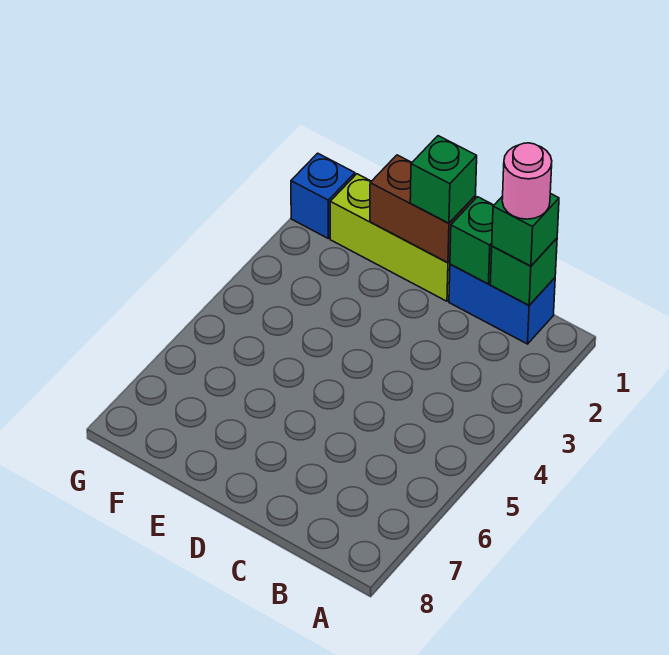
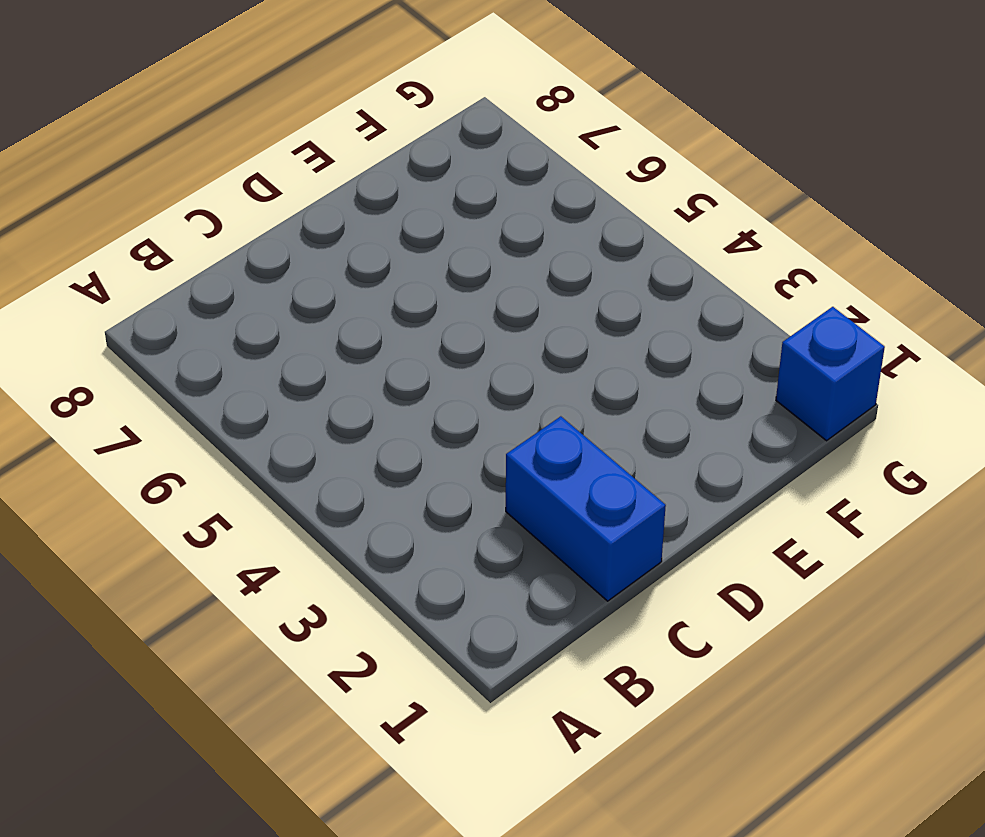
blue 1x2 brick [506,416,666,601] -> blue 1x2 brick turned to [449,264,555,344]
none -> lime 1x3 brick [330,174,450,301]
none -> green 1x1 brick [490,238,557,305]

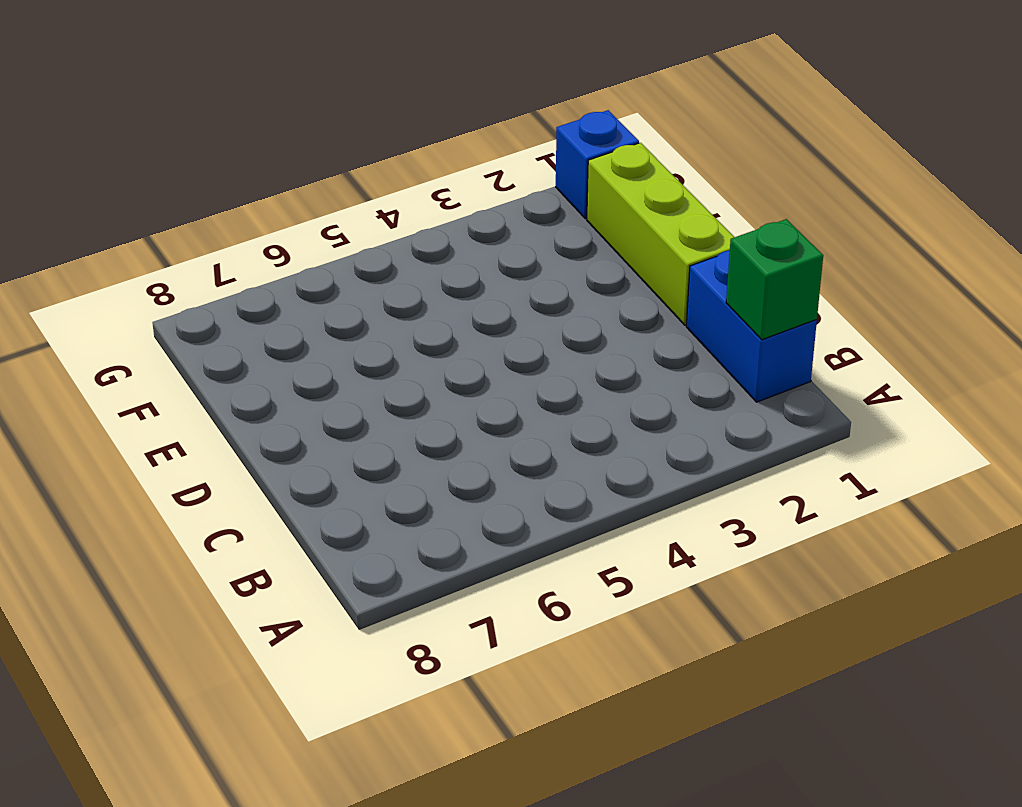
none -> green 1x1 brick [450,197,494,284]
none -> brown 1x2 brick [370,155,476,263]

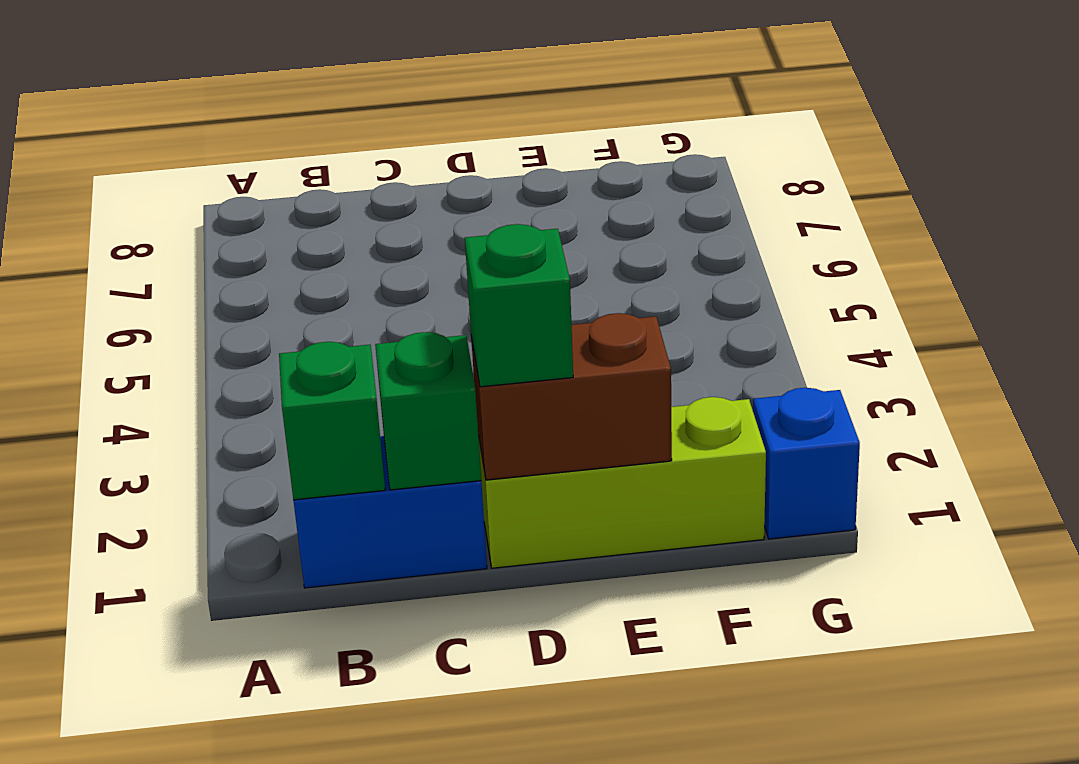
none -> green 1x1 brick [492,193,559,266]
none -> pink 1x1 round brick [502,143,552,219]

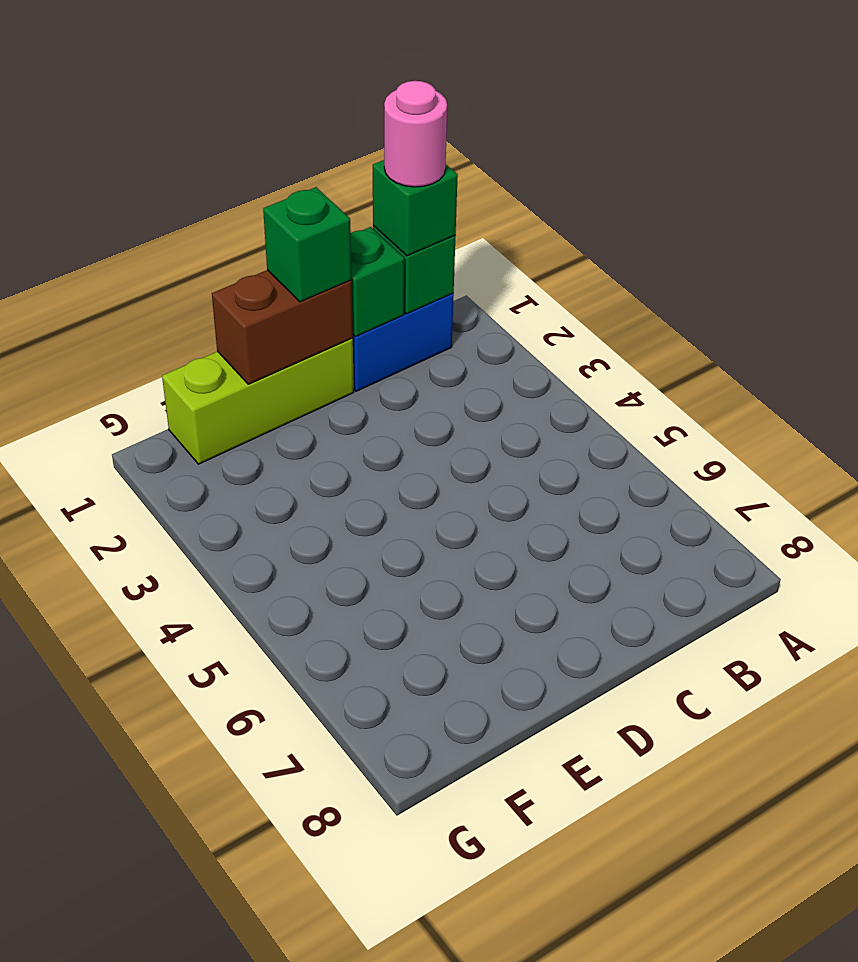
none -> blue 1x1 brick [291,153,355,238]

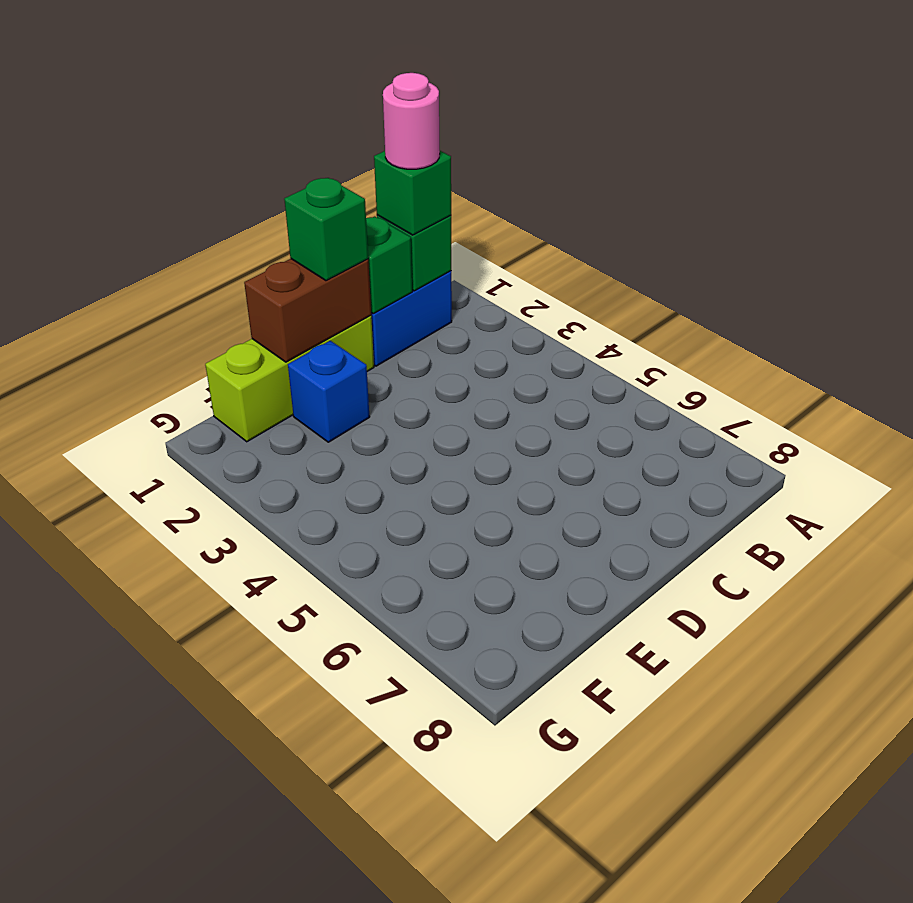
blue 1x1 brick [288,341,369,442] -> blue 1x1 brick moved to [291,153,355,238]

